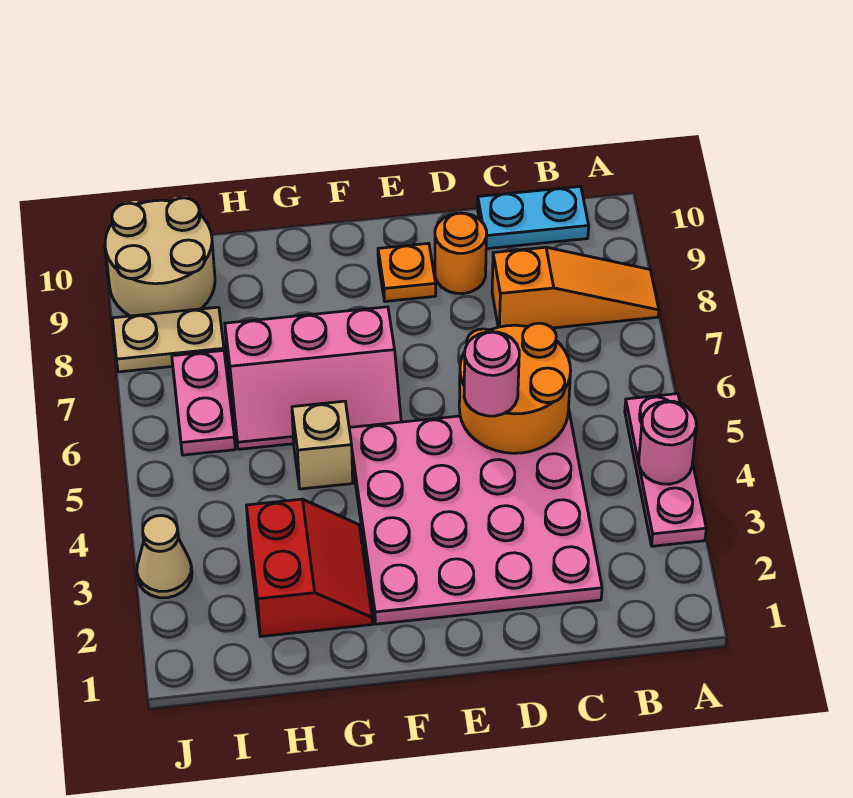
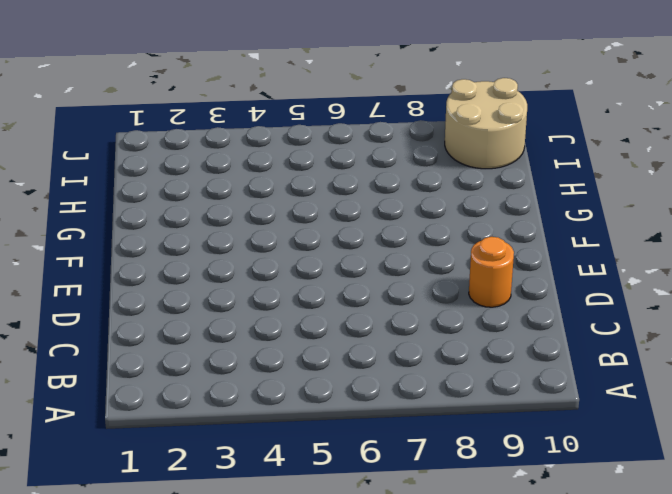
none -> pink 1x3 plate [625,394,706,546]
none -> orange 1x3 slope [492,247,659,328]
none -> cyan 1x2 plate [478,186,589,249]

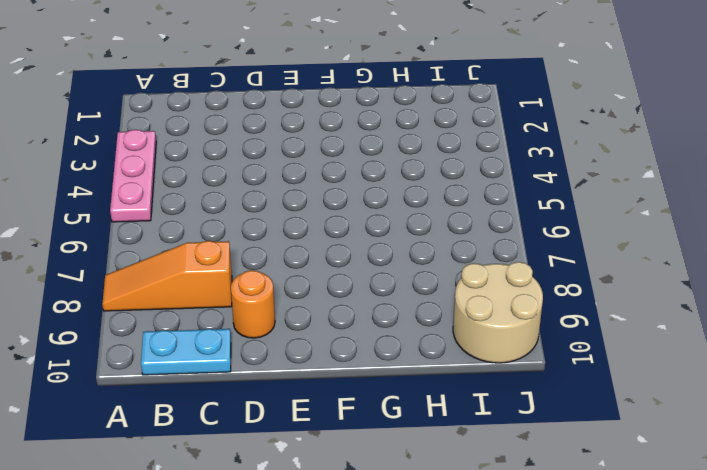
none -> pink 4x4 plate [349,409,602,624]
none -> orange 1x1 plate [378,243,436,301]
none -> pink 2x3 slope [225,307,401,449]

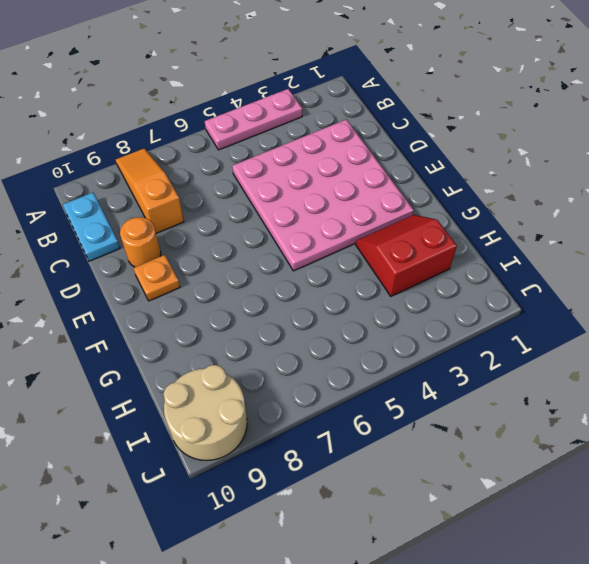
none -> pink 2x3 slope [225,307,401,449]
none -> tan 1x1 brick [292,401,353,489]
none -> pink 1x2 plate [172,350,235,455]

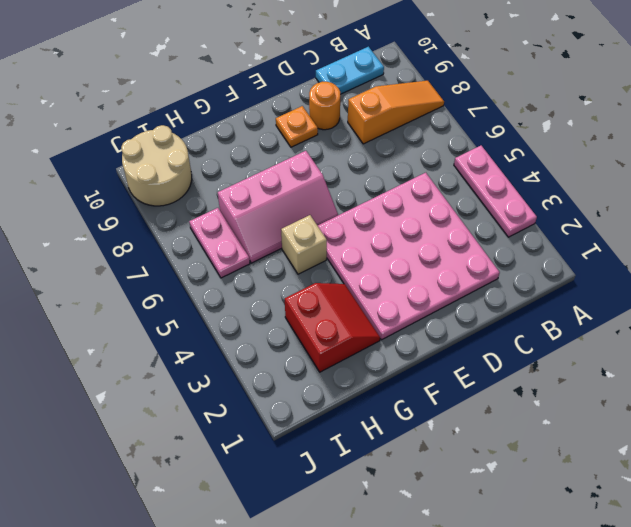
none -> tan 1x2 plate [113,307,224,372]
none -> tan 1x1 cone [137,515,192,598]
none -> pink 1x1 round brick [639,401,696,484]

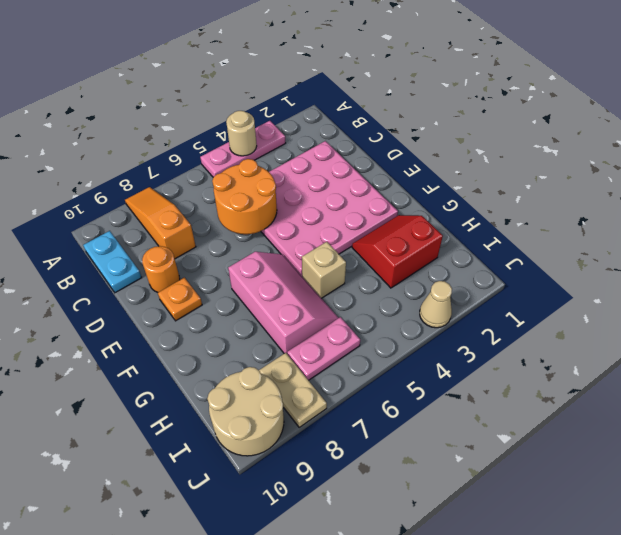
tan 1x1 round brick [226,111,257,156] -> pink 1x1 round brick [639,401,696,484]
none -> pink 1x1 round brick [464,332,519,416]

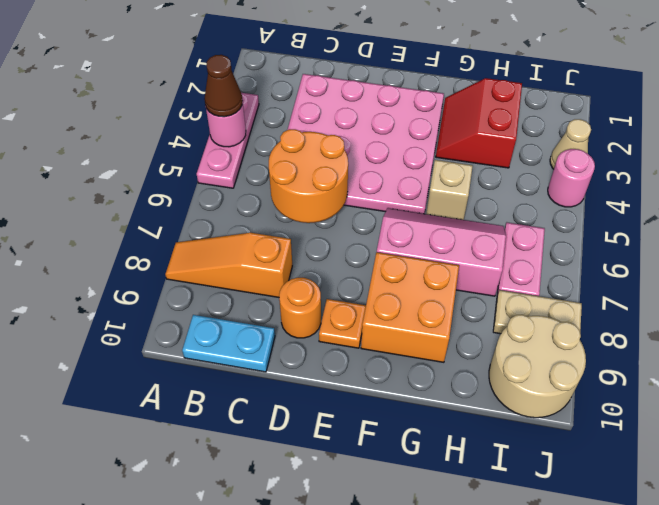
brown 1x1 cone [204,55,243,117] -> none
orange 2x2 brick [361,252,459,362] -> none
pink 1x1 round brick [548,149,595,207] -> pink 1x1 round brick moved to [464,332,519,416]

